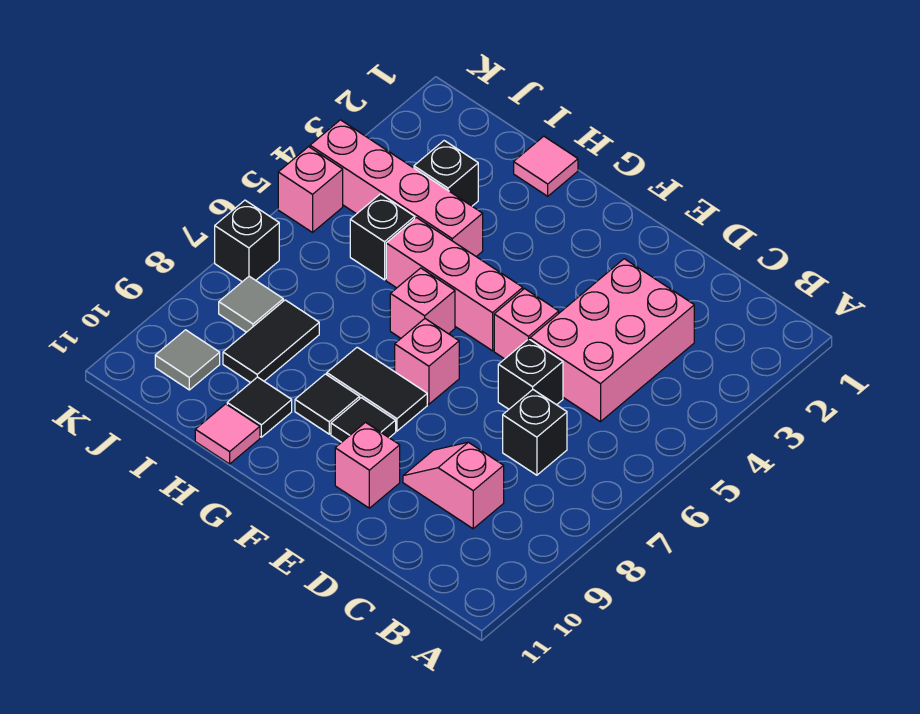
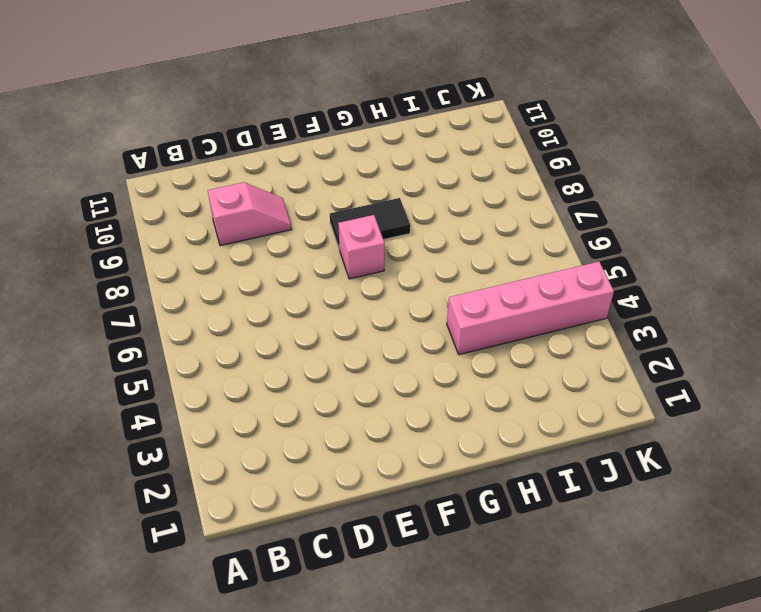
none -> pink 2x3 brick [530,259,694,422]
none -> black 1x1 brick [503,390,567,475]
none -> black 1x1 brick [498,339,563,409]

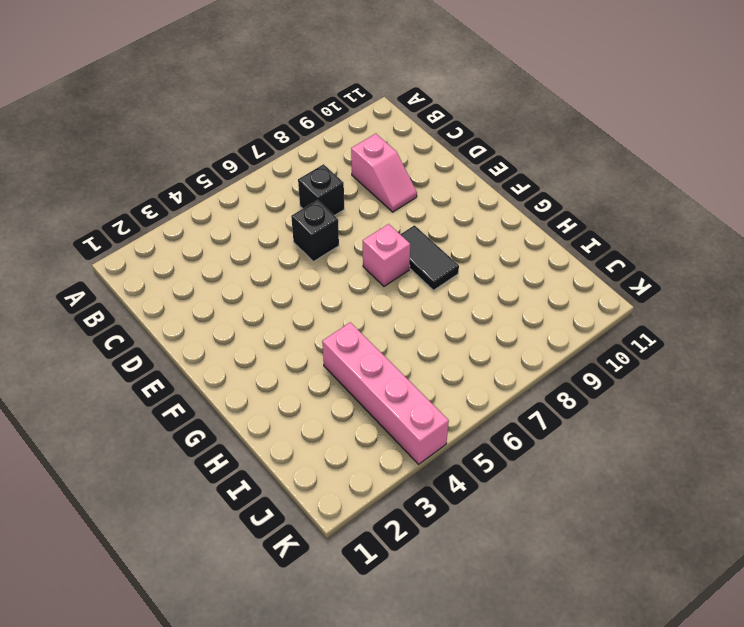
none -> pink 2x3 brick [530,259,694,422]
none -> pink 1x1 brick [494,289,559,359]
none -> pink 1x1 brick [335,423,400,508]

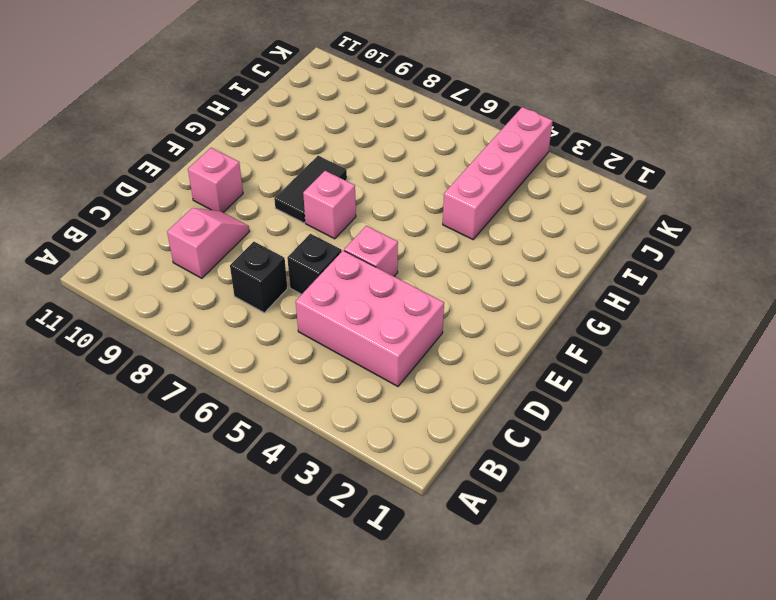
none -> pink 1x3 brick [386,218,523,351]
none -> black 1x1 tile [331,398,396,442]
none -> pink 1x1 brick [390,268,455,338]

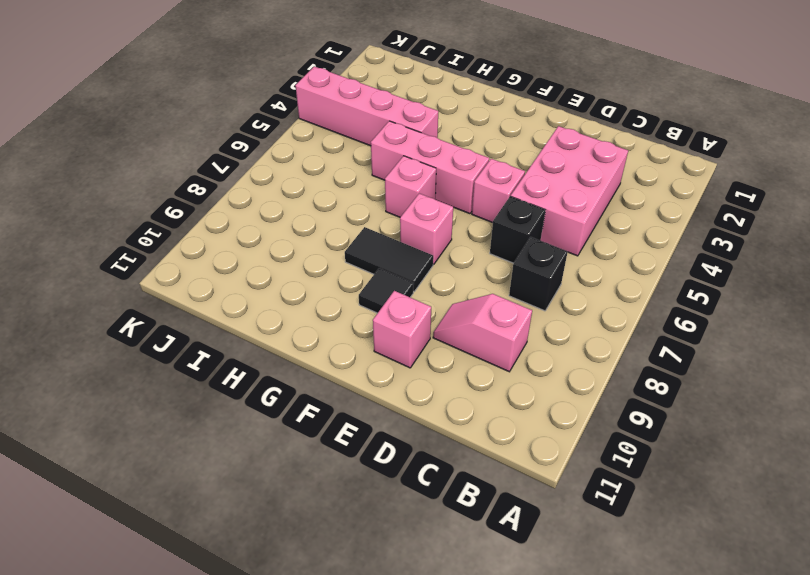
none -> black 1x1 tile [295,374,360,434]
none -> pink 1x1 tile [514,136,578,196]
none -> black 1x1 tile [227,377,292,437]

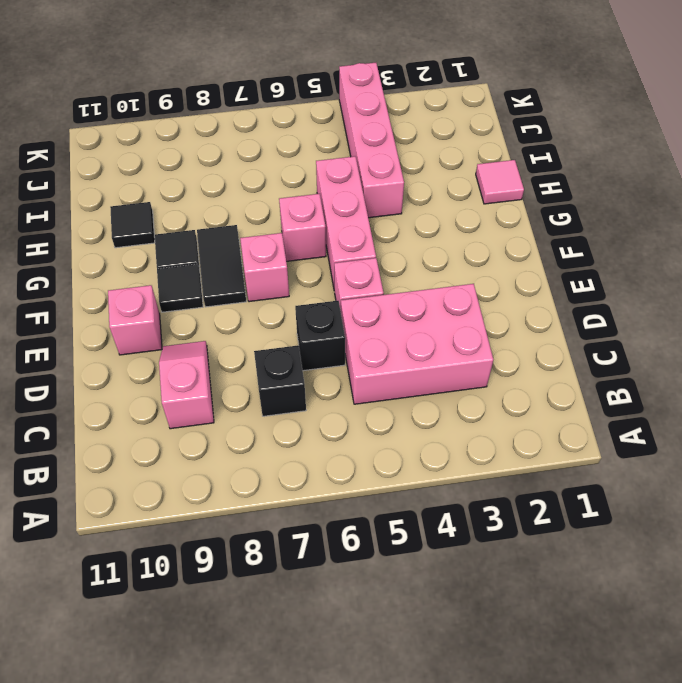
none -> pink 1x1 tile [195,404,260,464]
none -> black 1x1 brick [414,141,478,206]
none -> black 1x1 brick [350,194,415,280]

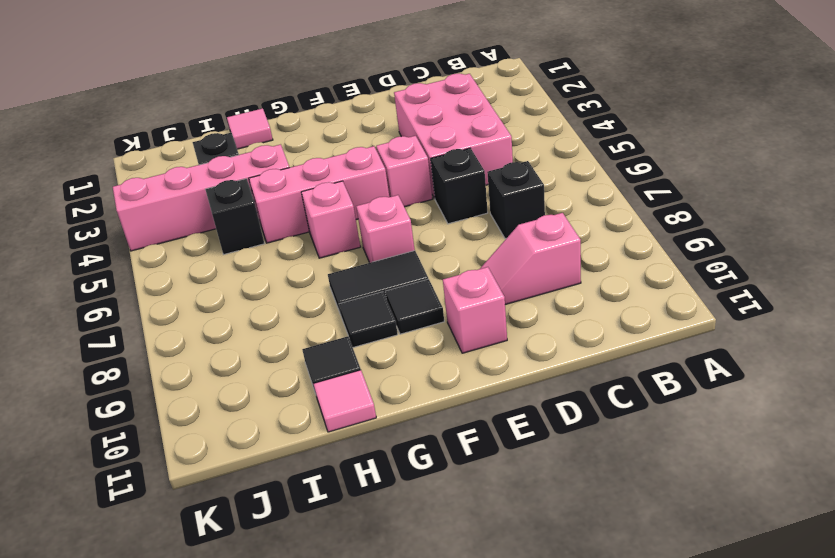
none -> black 1x2 tile [223,300,319,383]
none -> grey 1x1 tile [219,276,283,332]
none -> grey 1x1 tile [155,330,220,390]

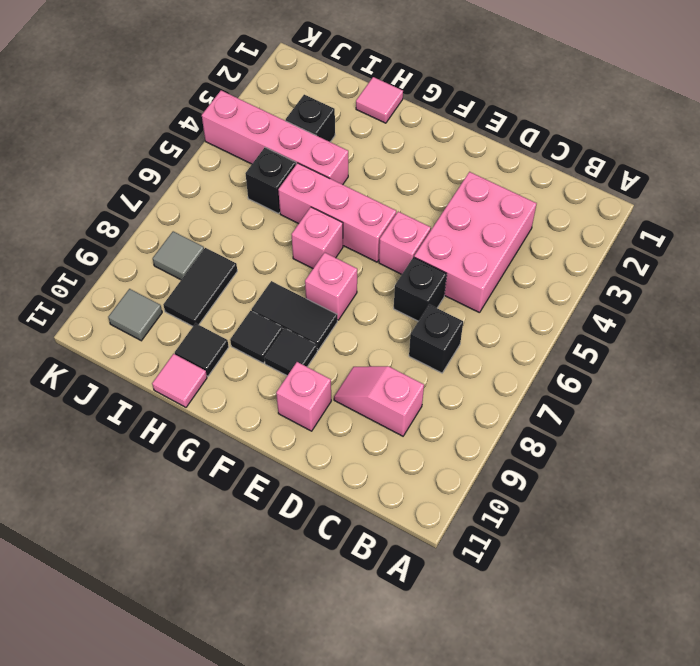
none -> pink 1x1 brick [278,147,343,232]
none -> black 1x1 brick [215,200,279,282]

